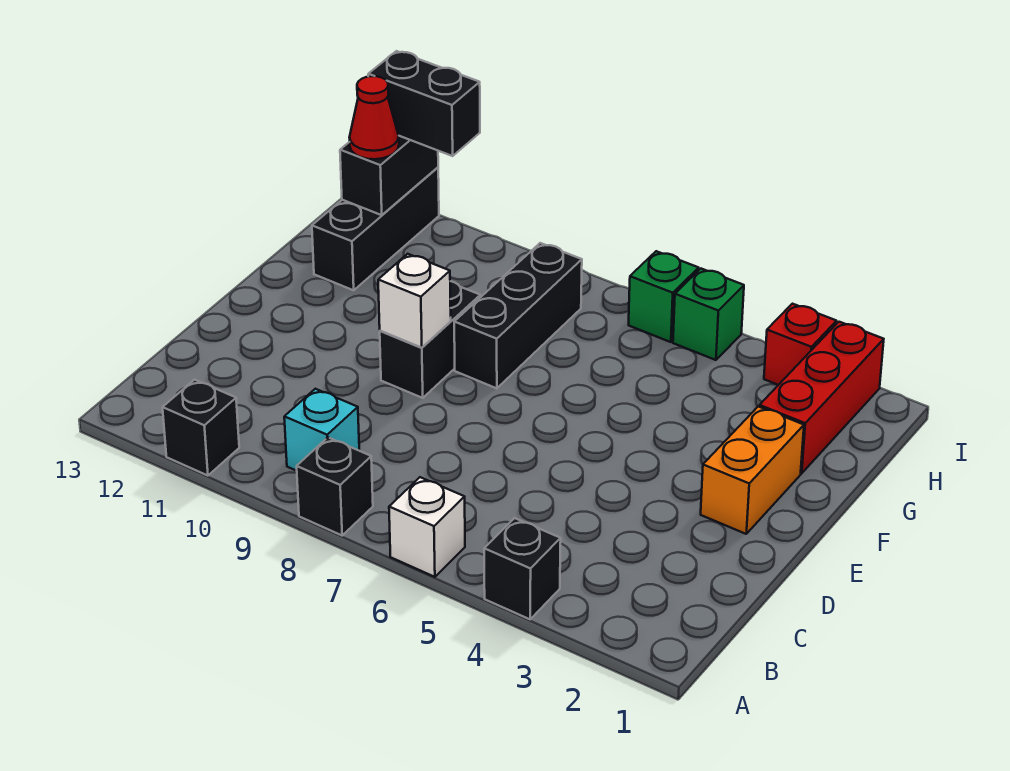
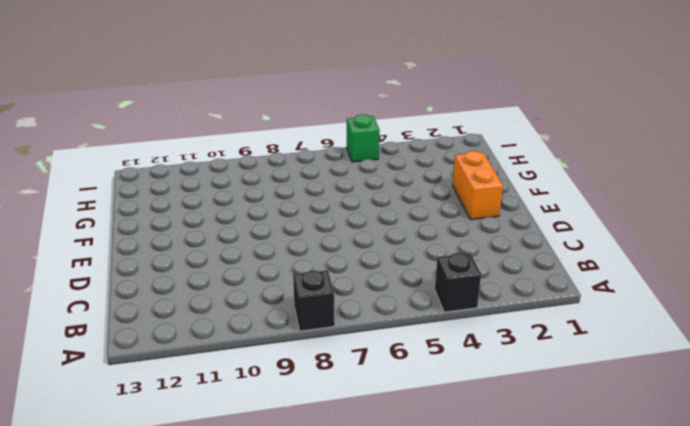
none -> white 1x1 brick [389,477,465,577]
none -> black 1x1 brick [163,380,239,476]
none -> cyan 1x1 brick [284,389,359,471]

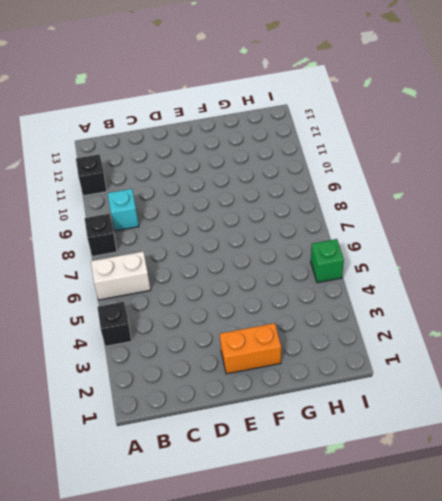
white 1x2 brick [91,252,151,300] -> white 1x1 brick [389,477,465,577]
none -> black 1x2 brick [380,281,480,398]
none -> black 1x3 brick [454,243,582,388]
none -> red 1x3 brick [759,322,884,473]

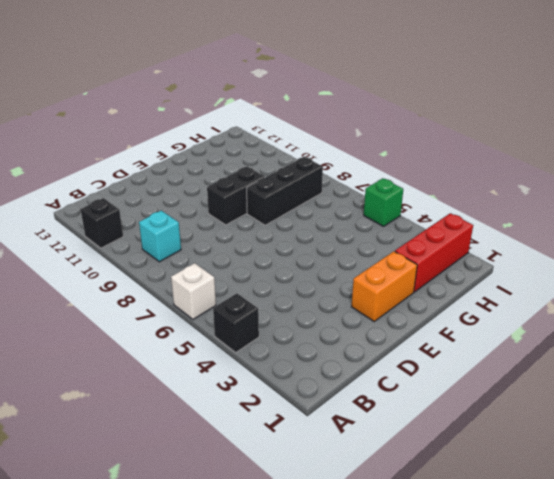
none -> black 1x1 brick [297,438,373,535]
none -> black 1x3 brick [312,168,439,290]
none -> red 1x1 brick [764,304,837,385]

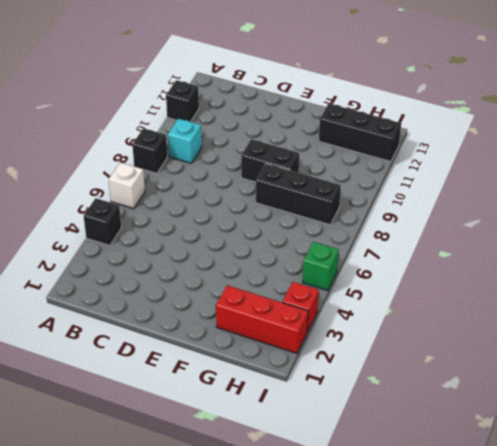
none -> orange 1x2 brick [701,406,804,534]
none -> green 1x1 brick [629,251,699,342]
none -> white 1x1 brick [378,254,451,348]

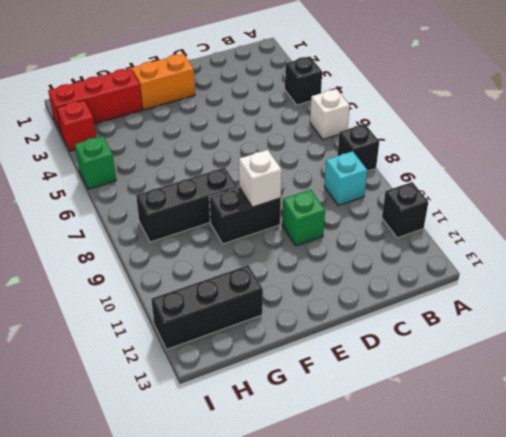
green 1x1 brick [282,190,325,246] -> green 1x1 brick moved to [629,251,699,342]
none -> black 1x2 brick [340,136,438,215]
none -> red 1x1 cone [349,76,399,159]
none -> black 1x2 brick [368,51,480,156]

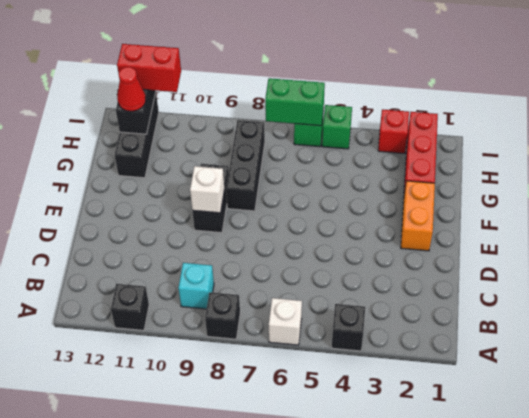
green 1x2 brick [265,78,325,126] -> none
red 1x2 brick [117,44,181,92] -> black 1x2 brick [368,51,480,156]

